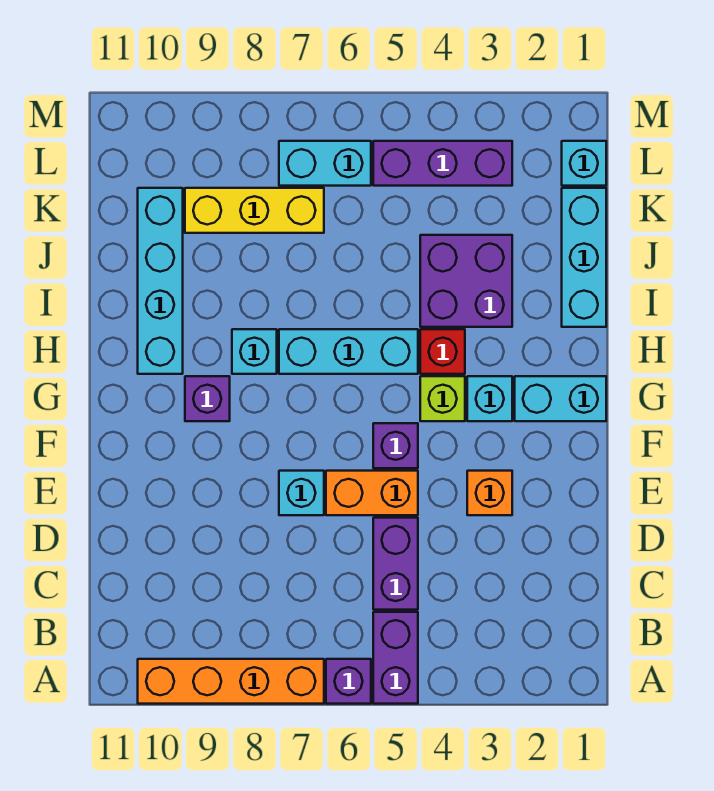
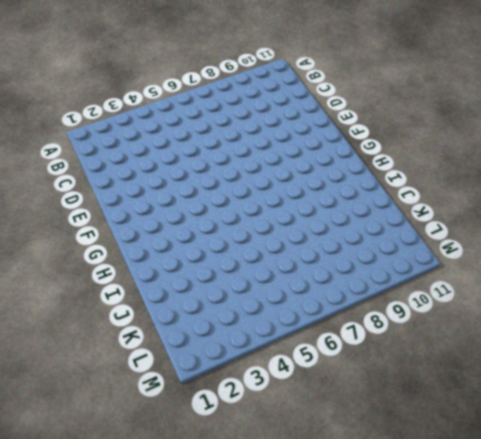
none -> purple 1x2 brick [373,612,418,704]
none -> purple 1x1 brick [326,659,371,704]
none -> orange 1x4 brick [138,659,324,704]

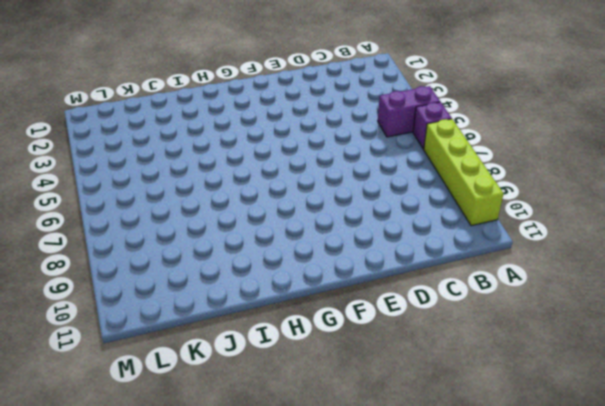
lime 1x4 brick [424,119,504,226] -> orange 1x4 brick [138,659,324,704]
none -> purple 1x2 brick [373,518,418,610]
none -> orange 1x1 brick [467,471,512,515]
none -> orange 1x2 brick [326,471,418,515]

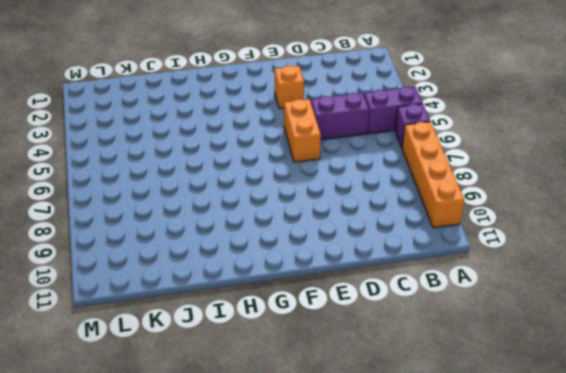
none -> cyan 1x1 brick [279,471,324,515]
none -> purple 1x1 brick [373,423,418,468]
none -> cyan 1x2 brick [515,376,606,421]

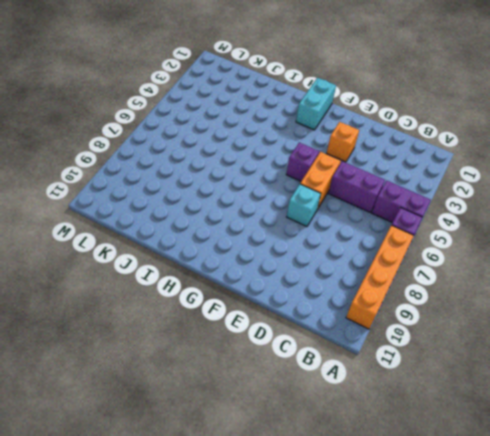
none -> cyan 1x1 brick [467,376,512,421]
none -> lime 1x1 brick [420,376,465,421]
none -> purple 1x1 brick [185,376,230,421]

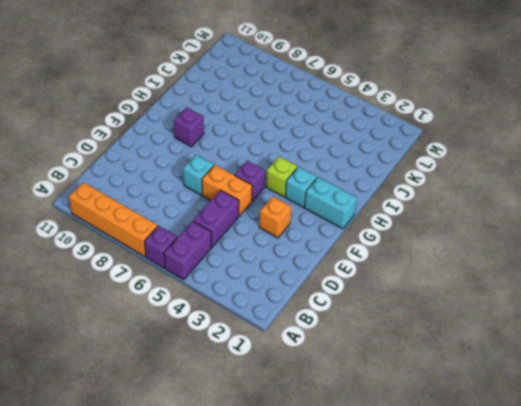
none -> red 1x1 brick [420,329,465,374]
none -> cyan 1x3 brick [279,329,418,374]
none -> cyan 1x1 brick [232,329,277,374]

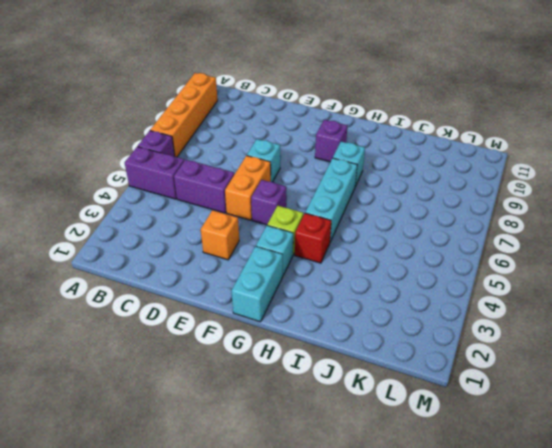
none -> cyan 1x4 brick [138,188,183,374]
none -> cyan 1x3 brick [562,188,606,327]
none -> purple 2x2 brick [420,235,512,327]

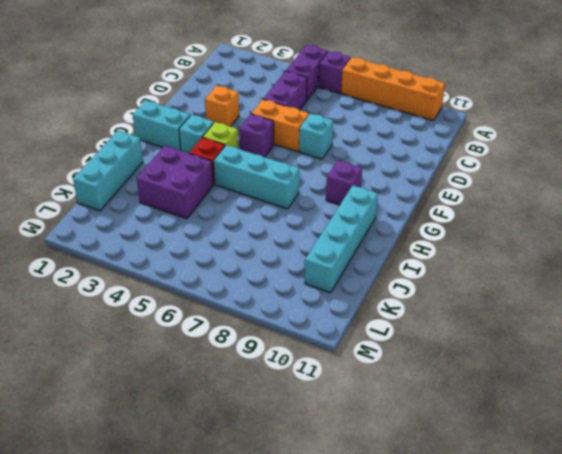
none -> cyan 1x1 brick [232,329,277,374]
none -> yellow 1x3 brick [185,188,324,233]
none -> cyan 1x1 brick [562,141,606,186]

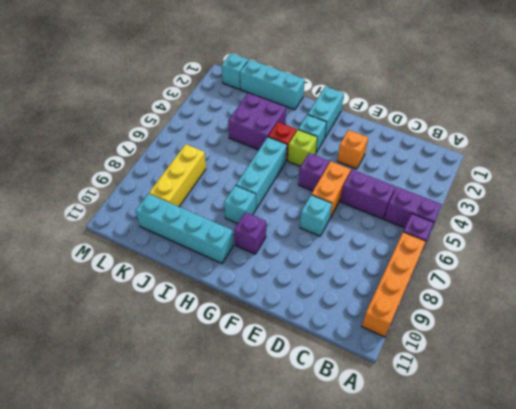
none -> purple 1x3 brick [373,141,512,186]
none -> cyan 1x2 brick [279,141,371,186]

